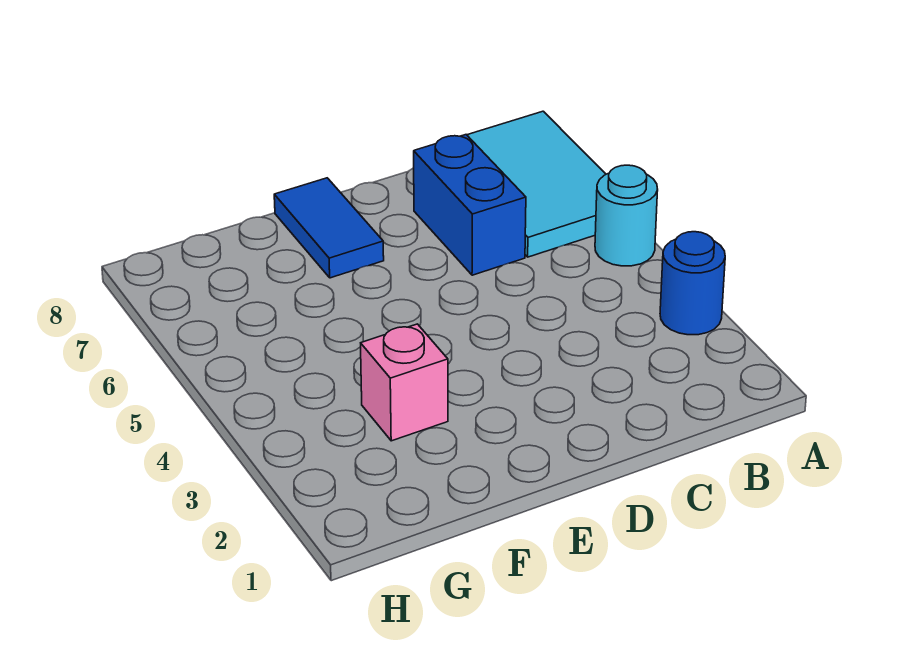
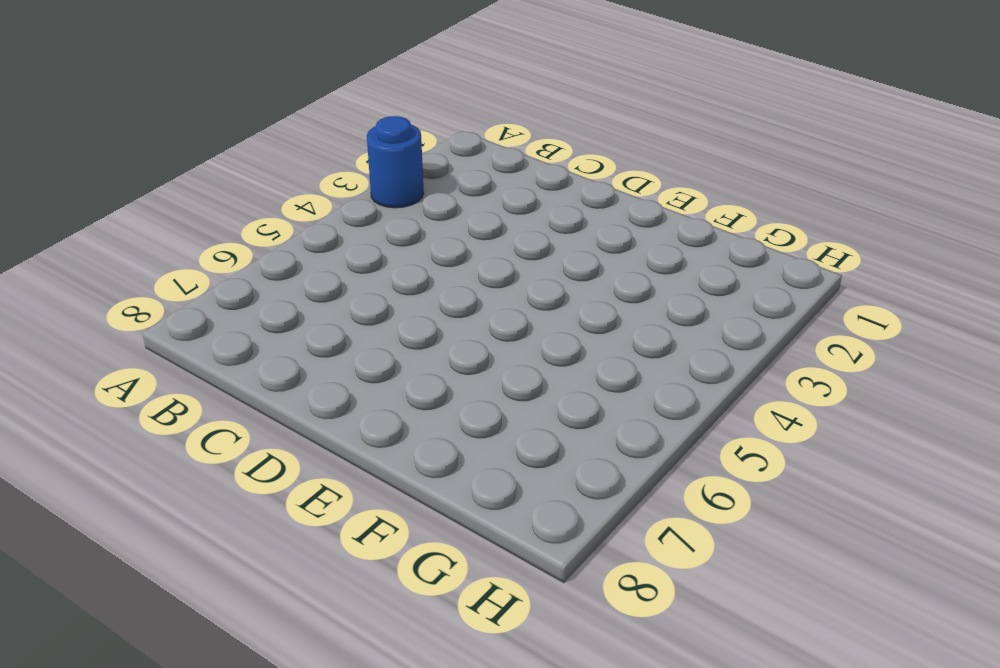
none -> cyan 1x1 round brick [595,165,658,266]
none -> cyan 2x3 tile [467,111,606,257]

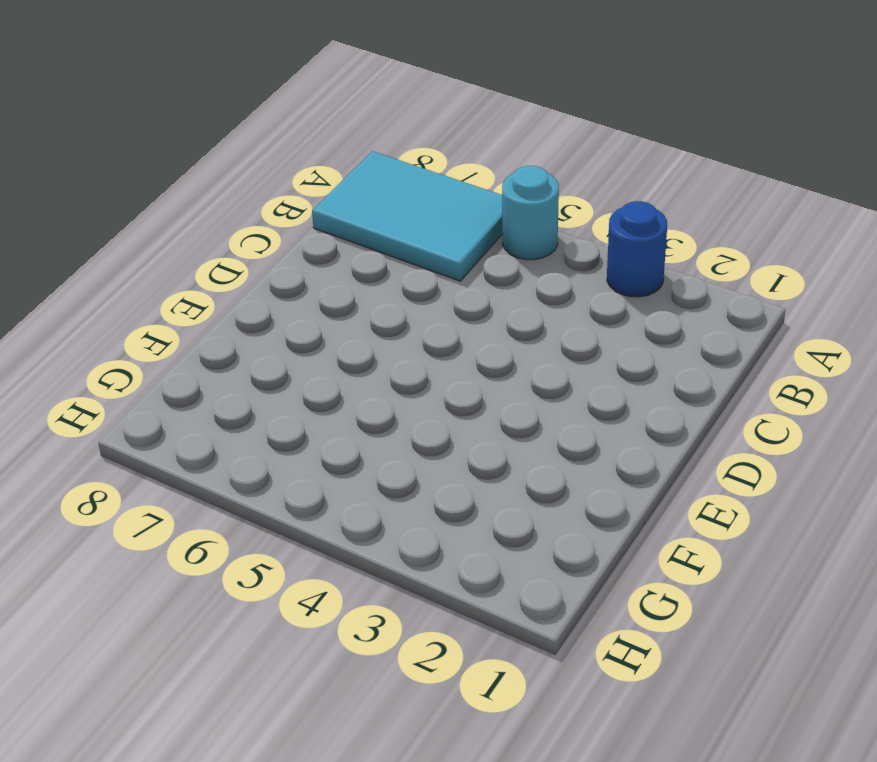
none -> blue 1x2 brick [414,135,526,275]
none -> blue 1x2 tile [274,178,384,278]

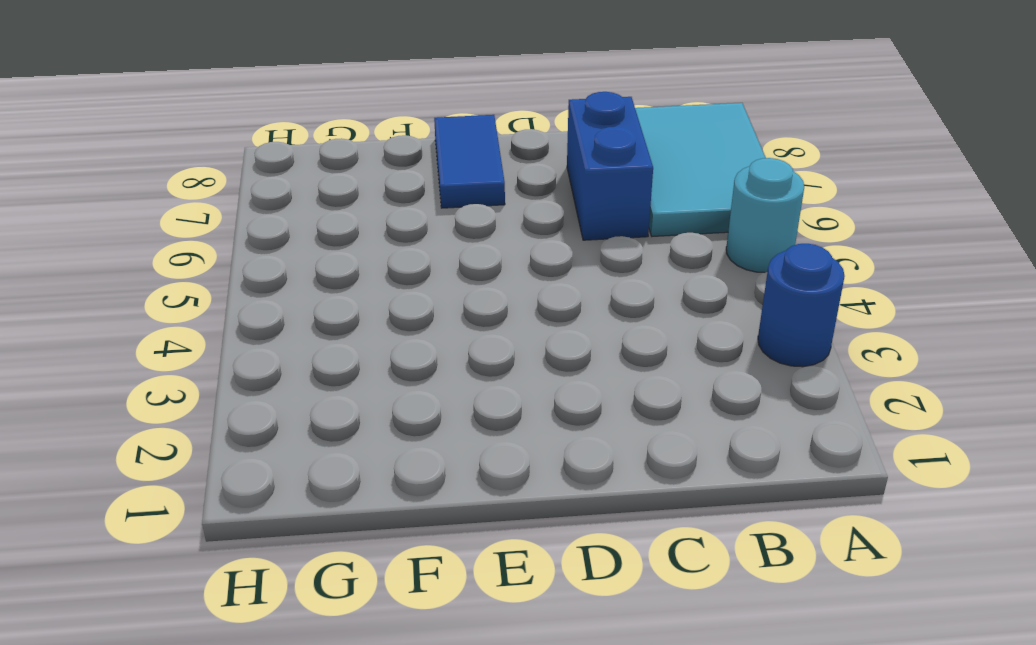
none -> pink 1x1 brick [361,324,448,441]

